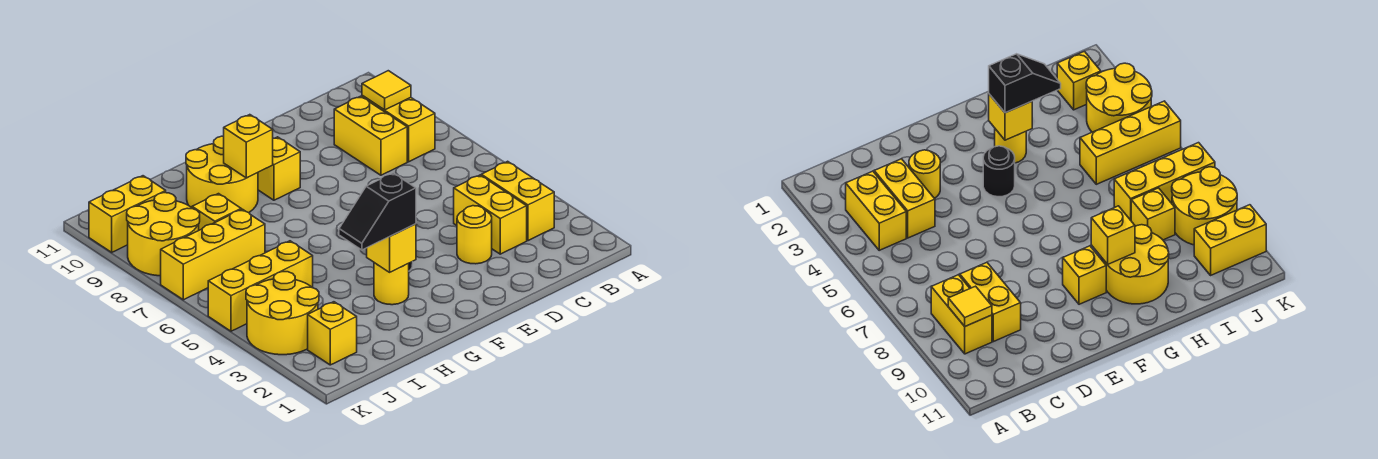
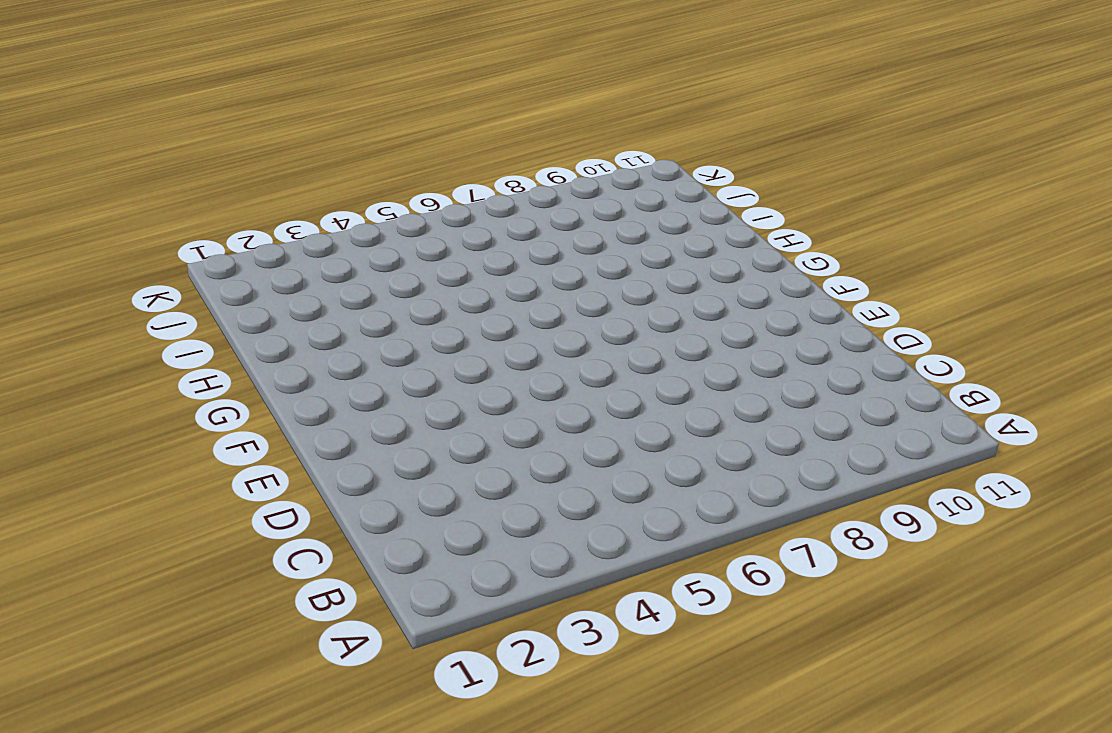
none -> yellow 1x2 brick [481,161,554,241]
none -> yellow 1x2 brick [362,96,435,162]
none -> yellow 1x2 brick [454,175,527,254]

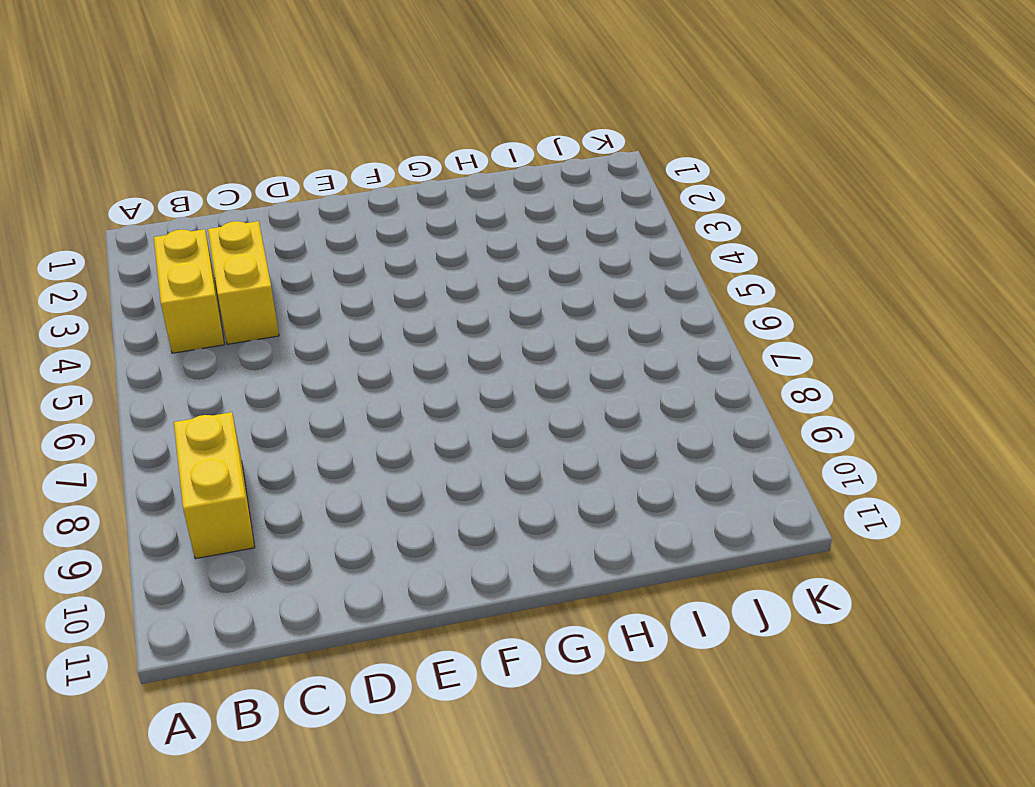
none -> yellow 1x2 brick [334,96,407,175]
none -> yellow 1x1 round brick [457,206,492,264]
none -> black 1x1 round brick [983,146,1015,197]

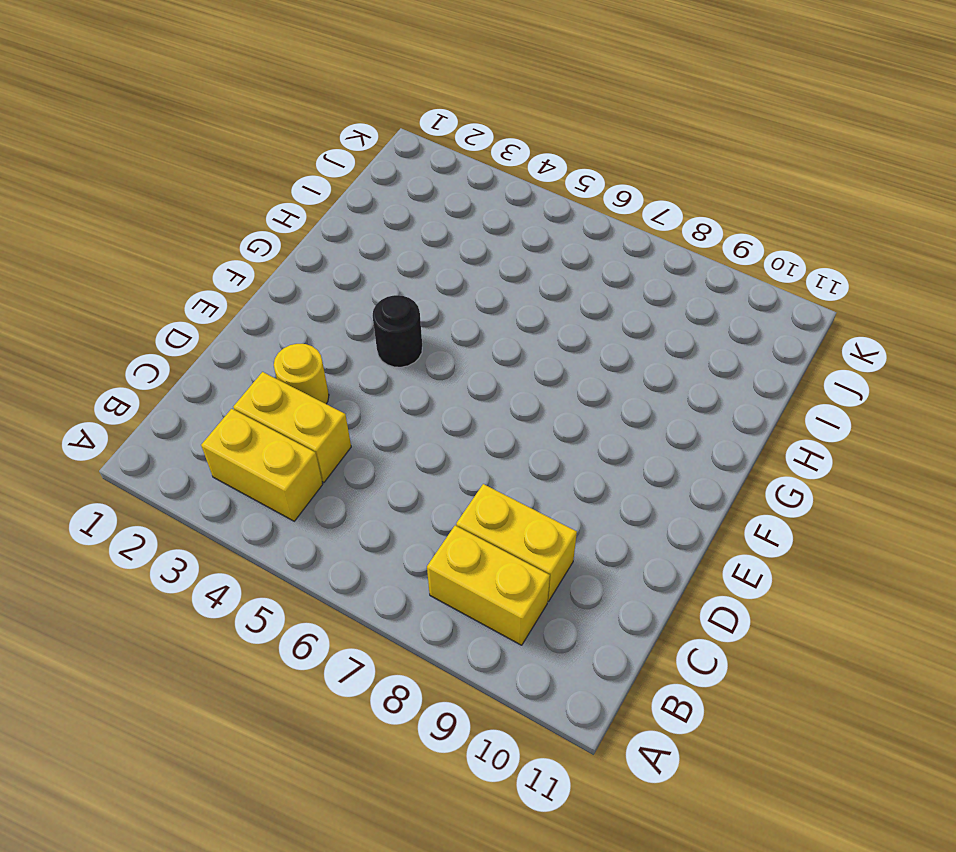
none -> yellow 1x1 brick [258,137,300,200]
none -> yellow 1x1 round brick [374,263,409,305]
none -> yellow 2x2 round brick [186,136,258,213]

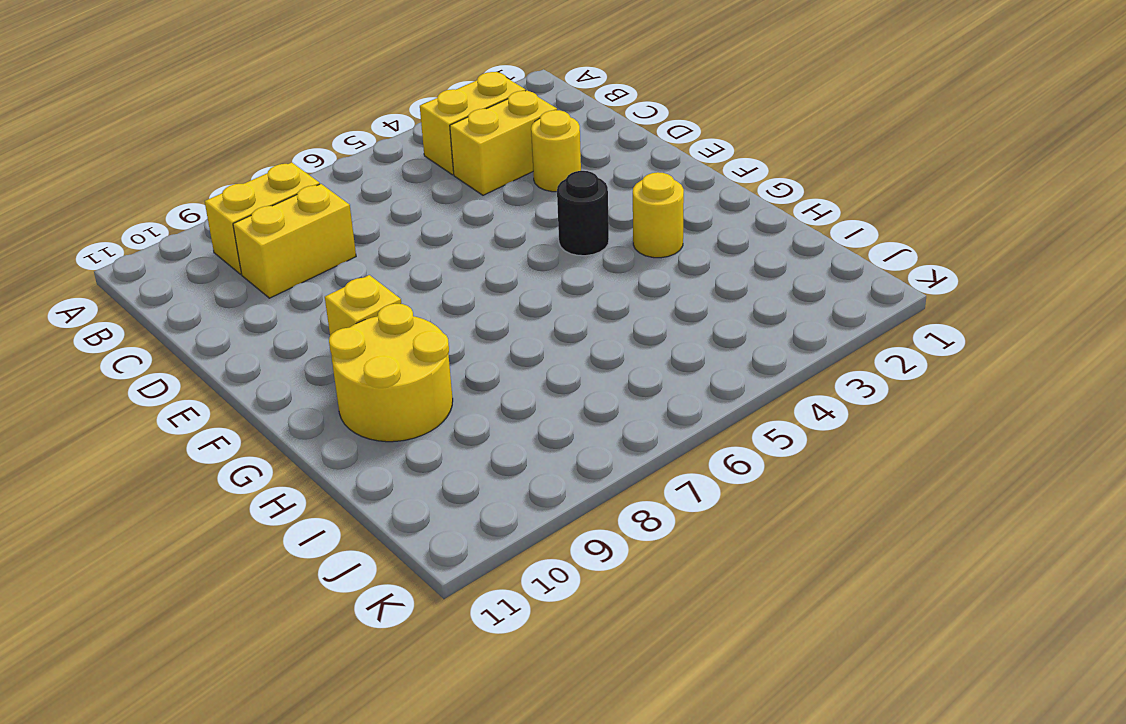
none -> yellow 1x3 brick [208,241,313,331]
none -> yellow 1x3 brick [161,209,265,300]
none -> yellow 1x1 brick [192,194,241,230]

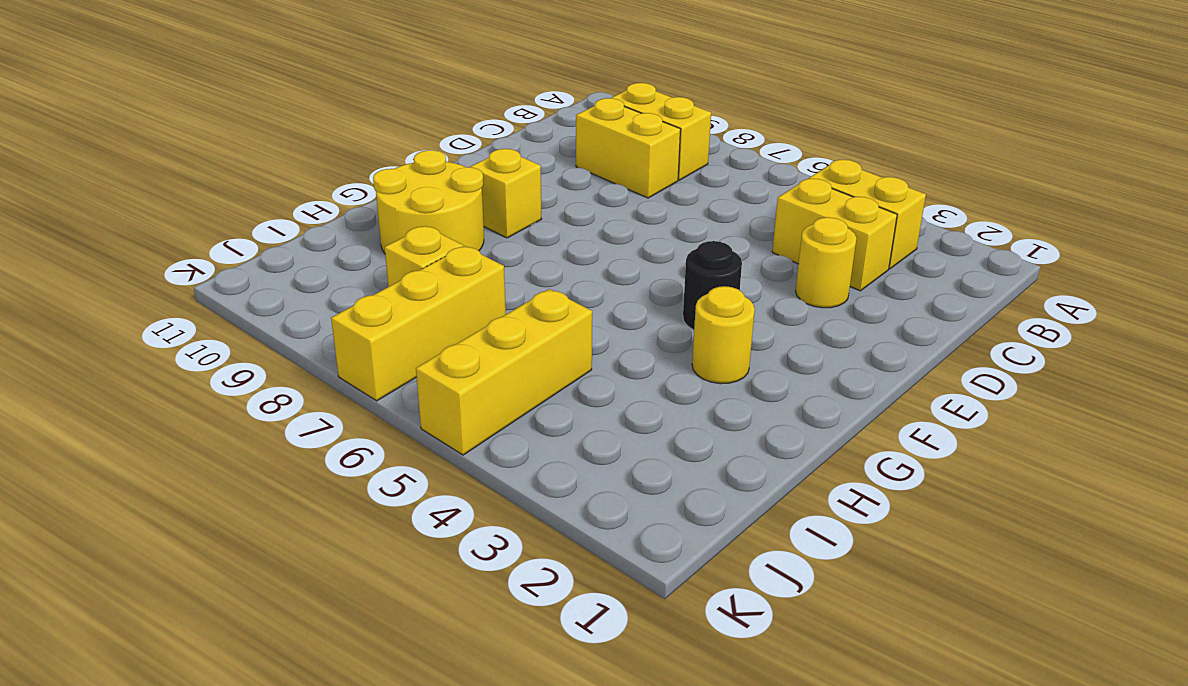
none -> yellow 1x1 brick [308,302,357,365]
none -> yellow 2x2 round brick [246,272,319,355]
none -> yellow 2x2 round brick [127,193,200,276]

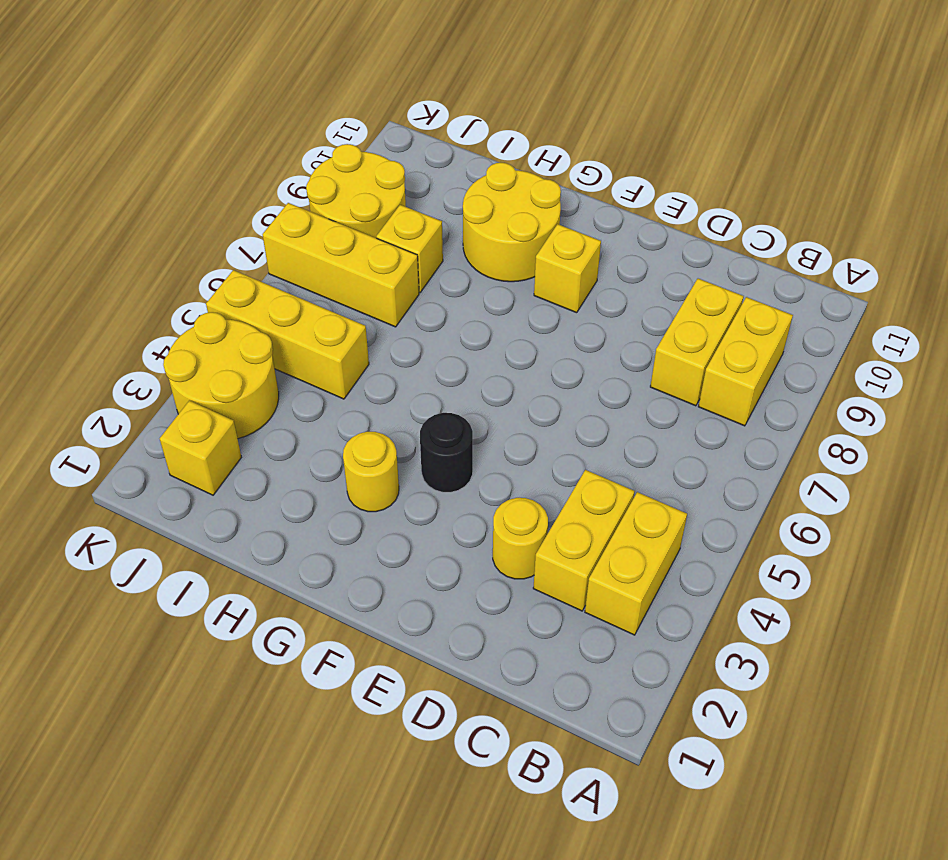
none -> yellow 1x2 brick [89,176,166,252]
none -> yellow 1x1 tile [362,71,411,110]
none -> yellow 1x1 brick [367,224,416,272]

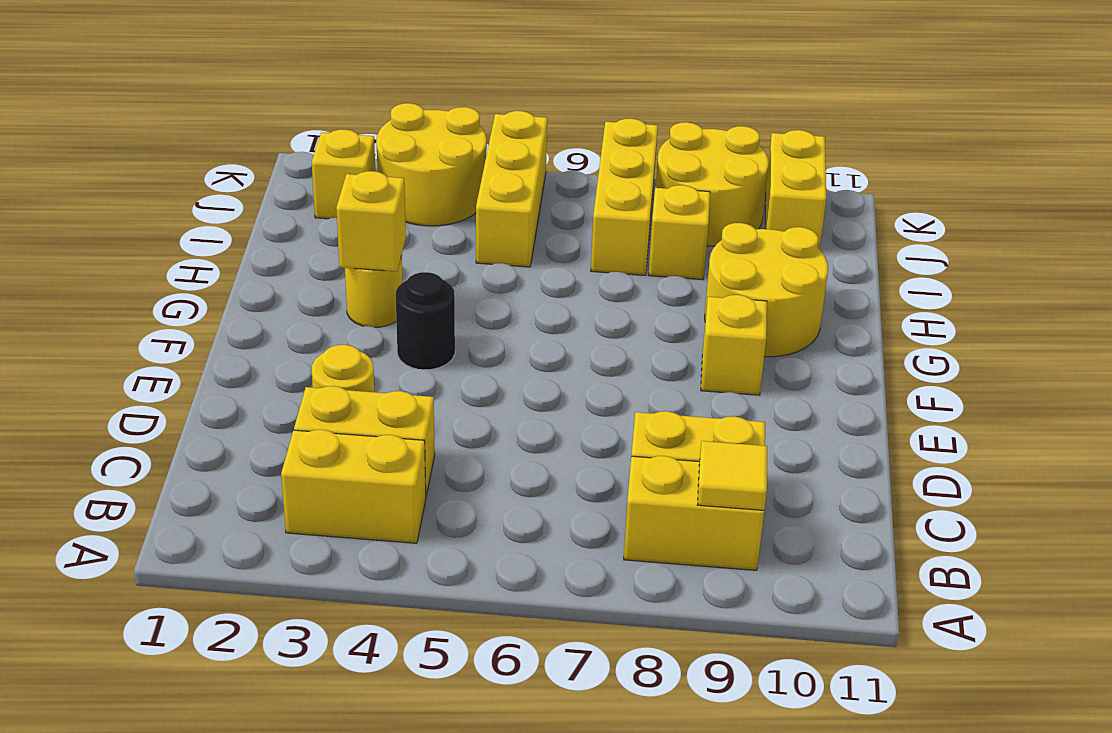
none -> yellow 1x1 brick [224,115,273,178]
none -> black 1x2 slope [339,173,416,250]

